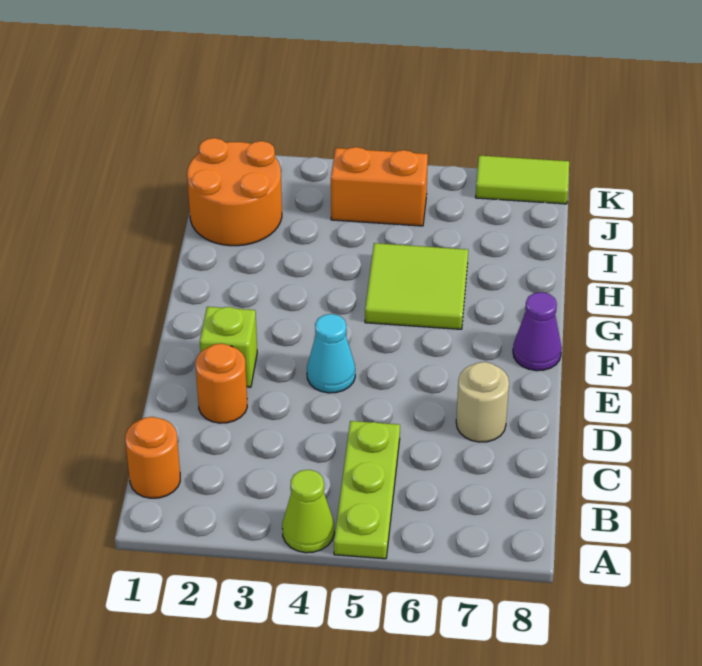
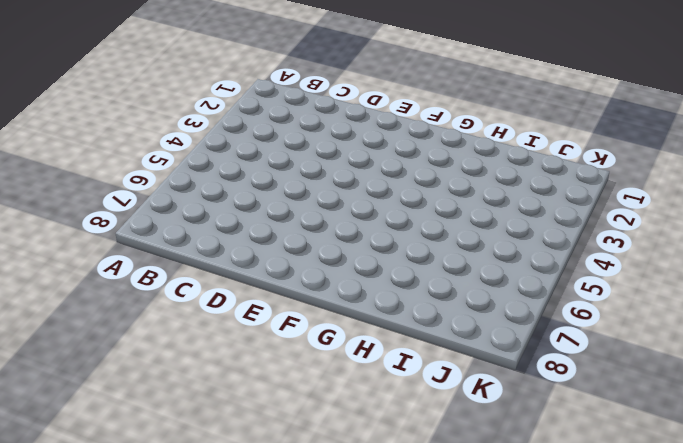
none -> lime 1x1 cone [282,470,334,553]
none -> lime 1x3 plate [334,421,400,559]
none -> orange 1x1 round brick [125,417,180,498]

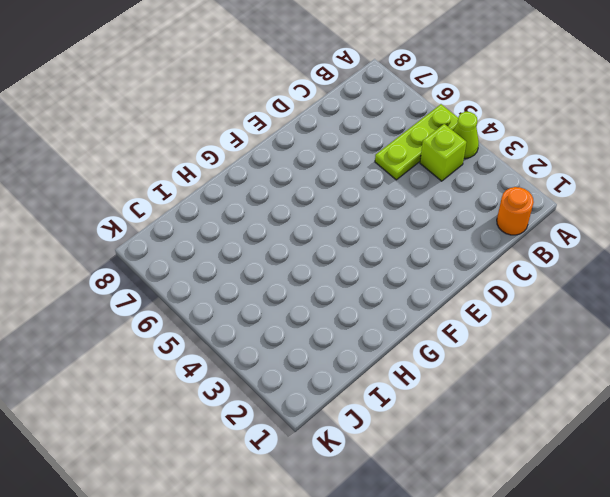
lime 1x1 brick [420,124,467,181] -> lime 1x1 brick moved to [200,307,257,387]
none -> orange 1x1 round brick [196,344,247,423]
none -> tan 1x1 round brick [456,362,509,442]
none -> cyan 1x1 cone [307,314,355,393]

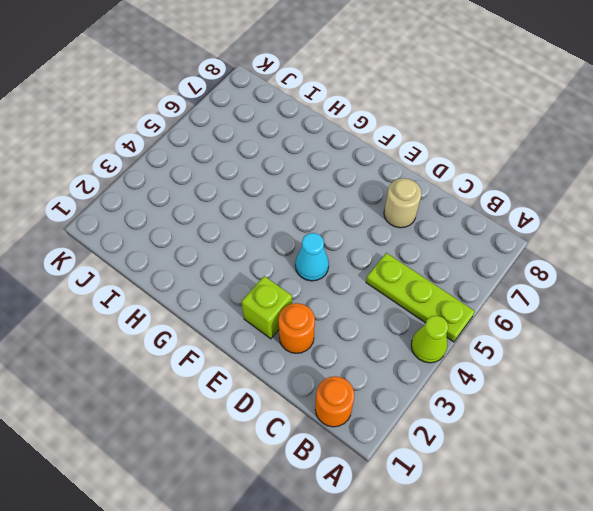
none -> purple 1x1 cone [513,292,562,371]
none -> lime 2x2 tile [365,243,468,329]
none -> orange 2x2 round brick [187,138,282,246]

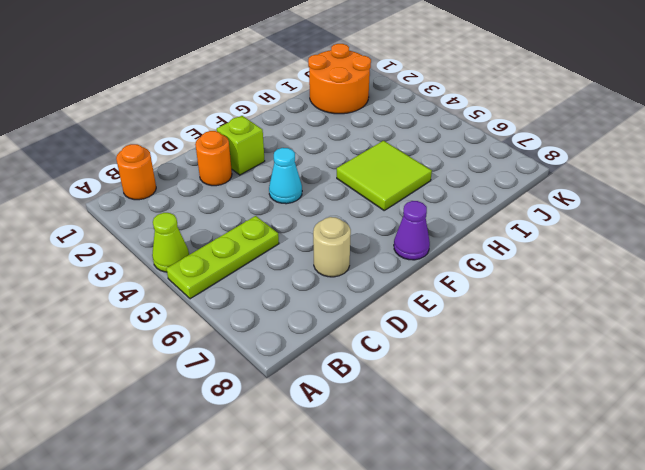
none -> orange 1x2 brick [331,147,428,226]
none -> lime 1x2 tile [476,155,569,204]

